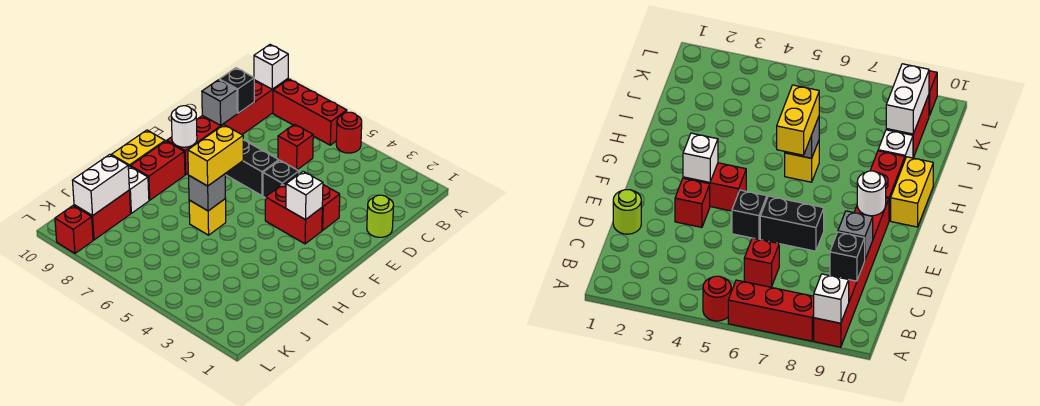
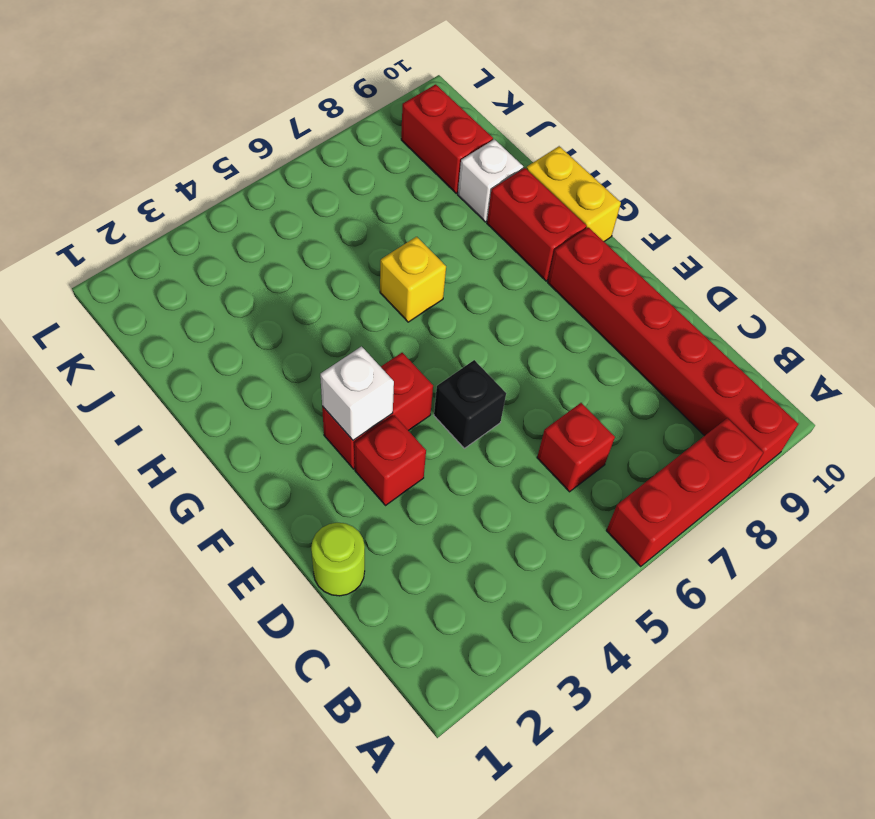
none -> red 1x1 round brick [336,112,362,153]
none -> black 1x2 brick [225,140,279,196]
none -> red 1x1 brick [55,206,93,253]

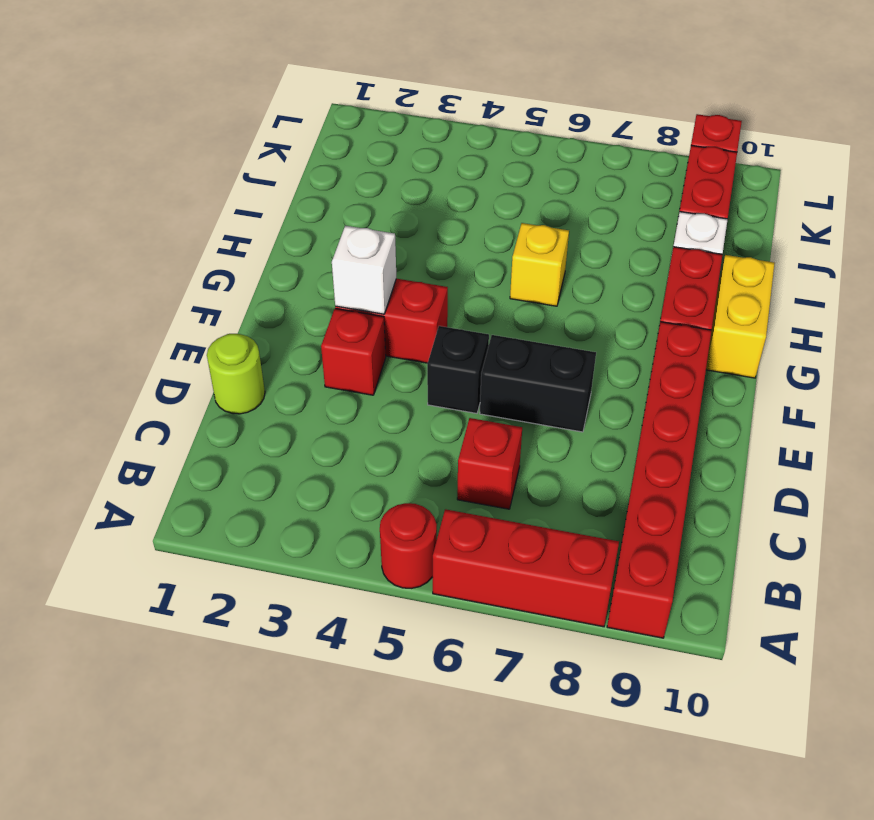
none -> white 1x1 brick [254,45,288,89]
none -> black 1x1 brick [219,68,254,113]
none -> grey 1x1 brick [202,80,237,126]

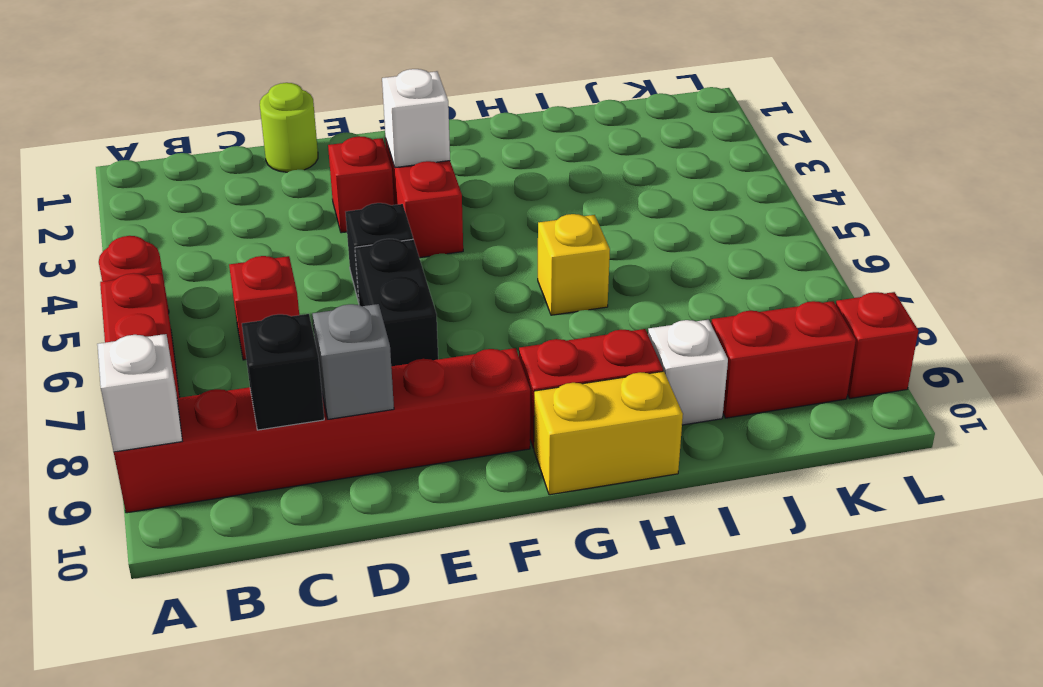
none -> white 1x1 round brick [171,106,197,147]
none -> grey 1x1 brick [189,174,225,211]
none -> white 1x2 brick [72,154,129,216]

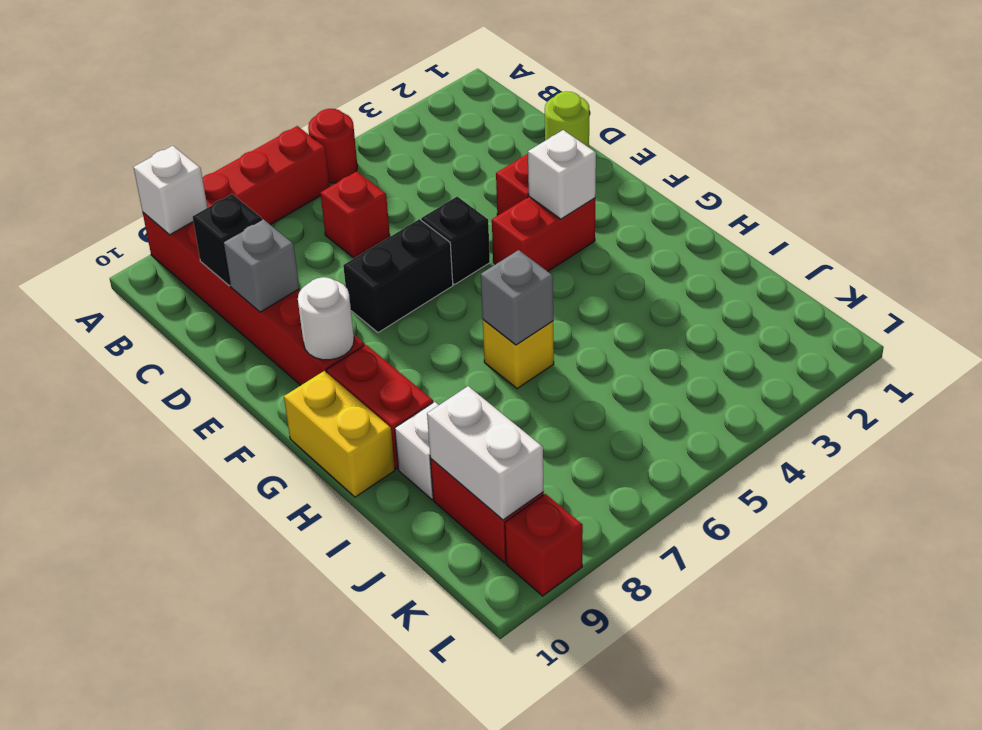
none -> yellow 1x2 brick [188,125,243,186]

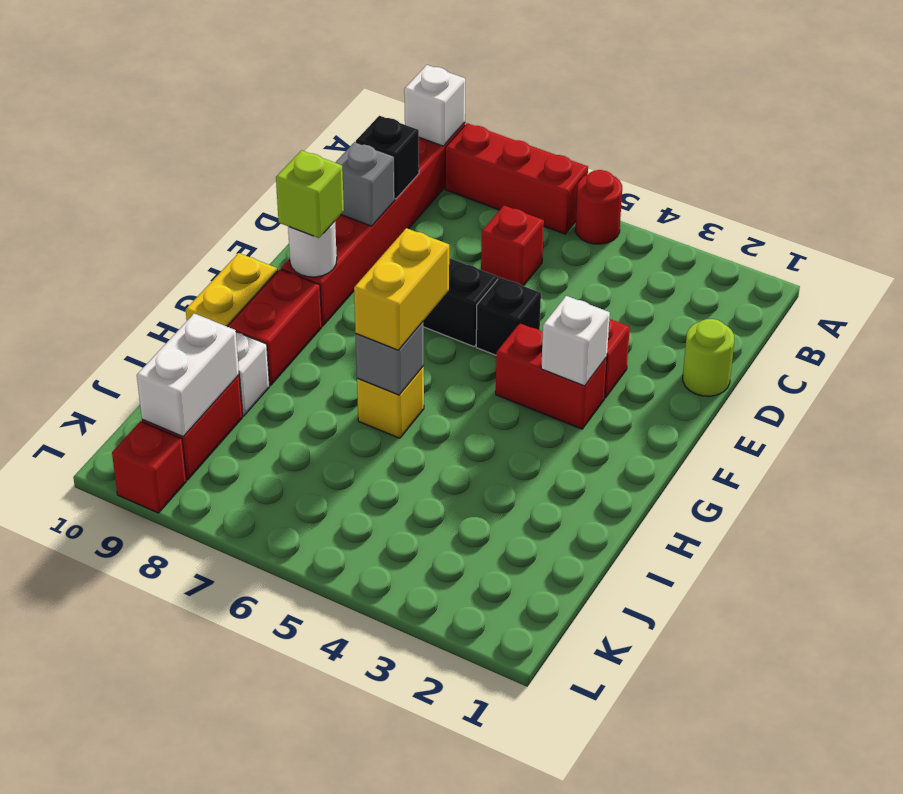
lime 1x1 brick [276,150,344,238] -> none

